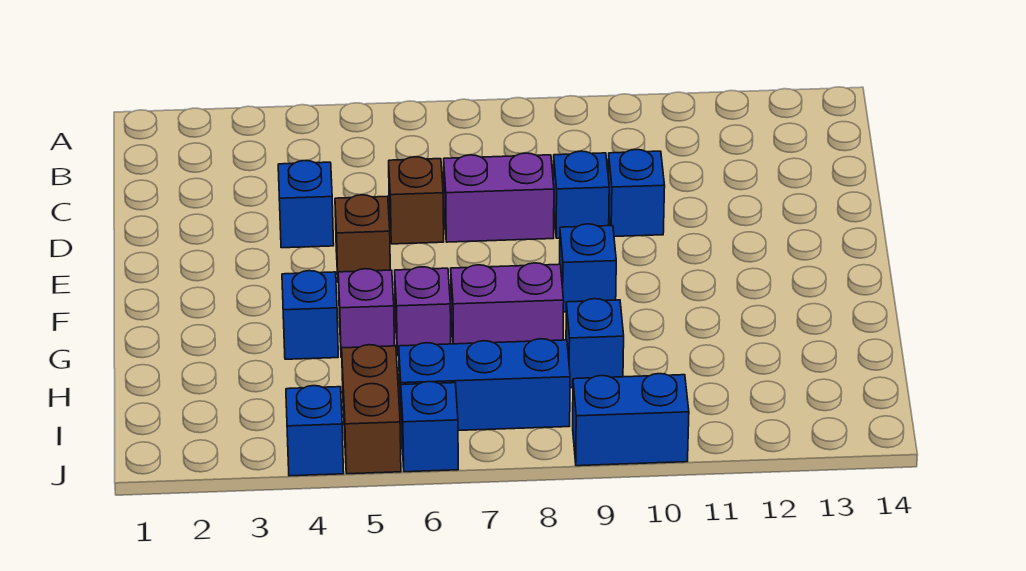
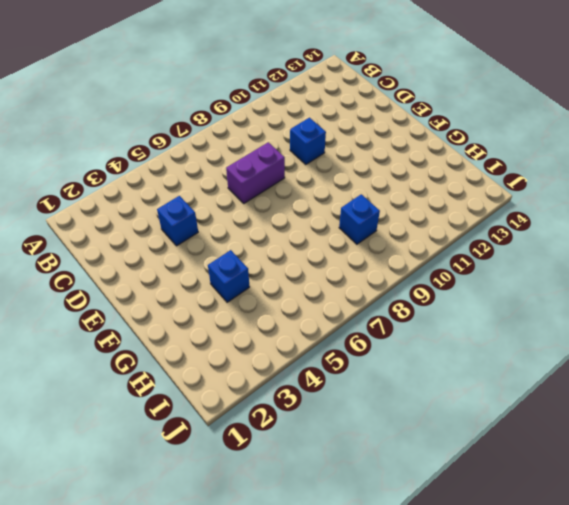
none -> brown 1x1 brick [389,157,444,244]
none -> blue 1x1 brick [553,151,609,238]
none -> brown 1x1 brick [335,195,390,283]

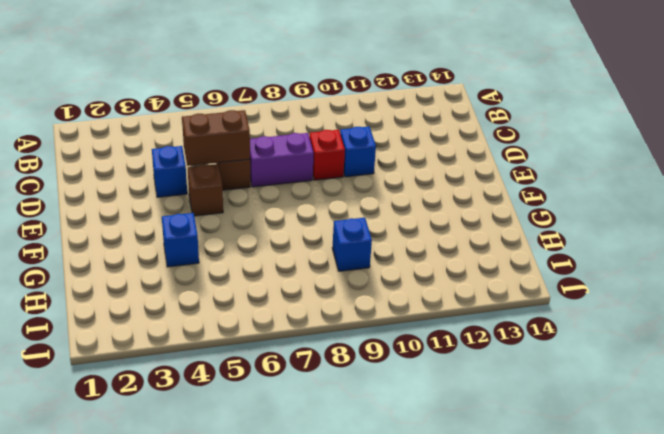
brown 1x2 brick [182,110,250,166] -> brown 1x2 brick turned to [342,345,401,474]
red 1x1 brick [309,130,345,180] -> blue 1x1 brick [553,151,609,238]
none -> blue 1x1 brick [560,224,616,312]
none -> purple 1x1 brick [338,269,395,357]
none -> purple 1x1 brick [395,267,451,356]

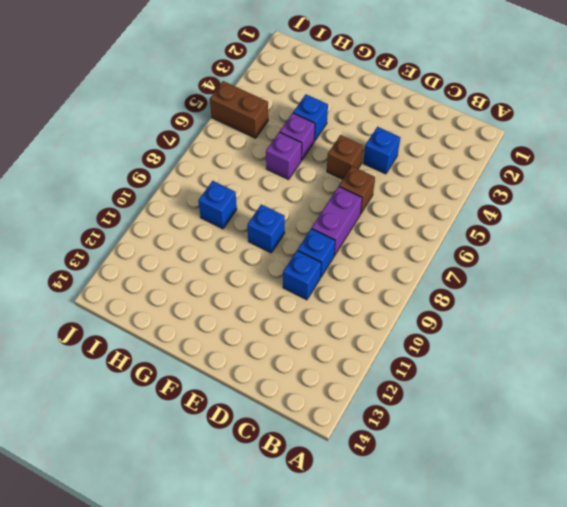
none -> purple 1x2 brick [451,263,564,344]
none -> blue 1x3 brick [399,339,570,430]
none -> blue 1x1 brick [286,386,344,476]

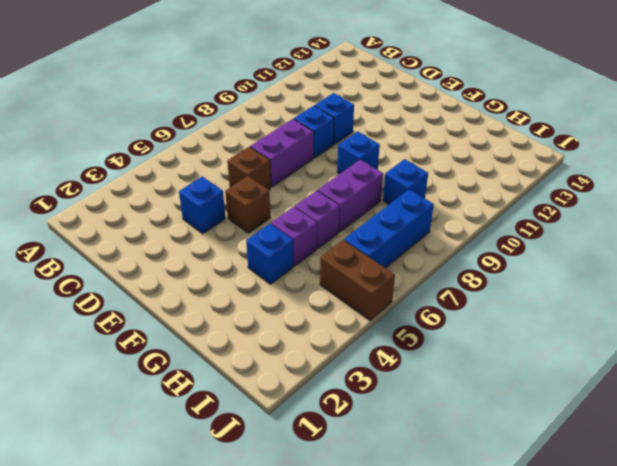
none -> blue 1x1 brick [286,386,344,476]
none -> blue 1x1 brick [401,382,458,472]
none -> blue 1x2 brick [573,374,689,466]

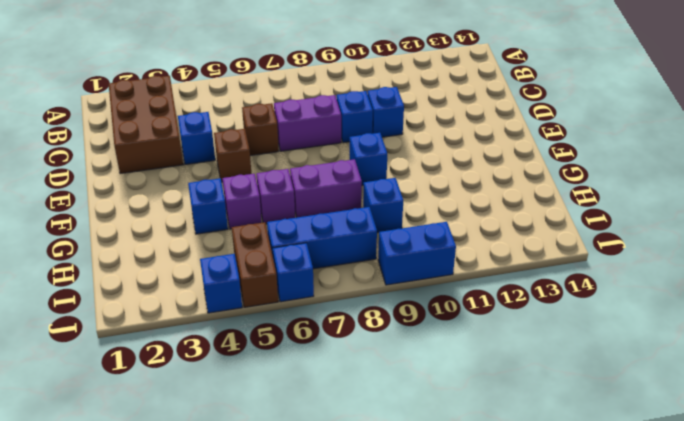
brown 2x3 brick [109,76,183,174] -> none

